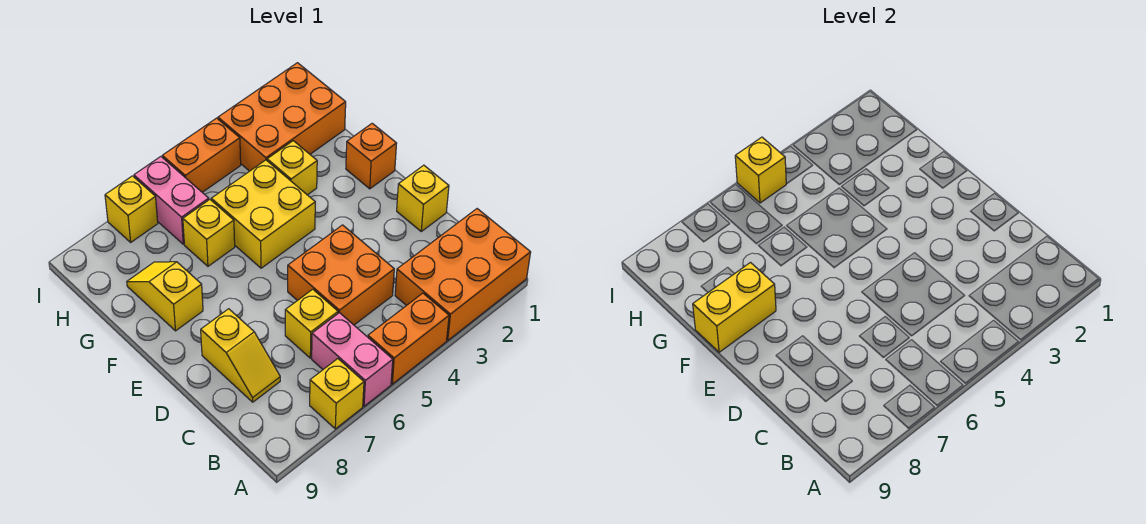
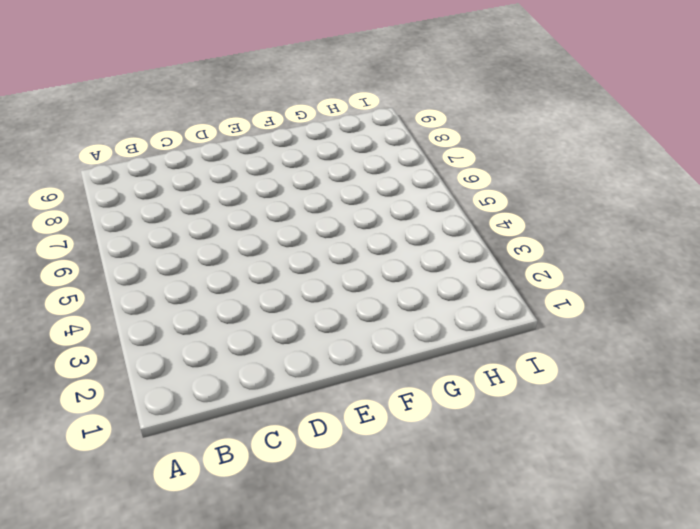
none -> orange 2x3 brick [395,209,531,340]
none -> orange 1x2 brick [368,293,449,384]
none -> pink 1x2 brick [312,313,393,406]

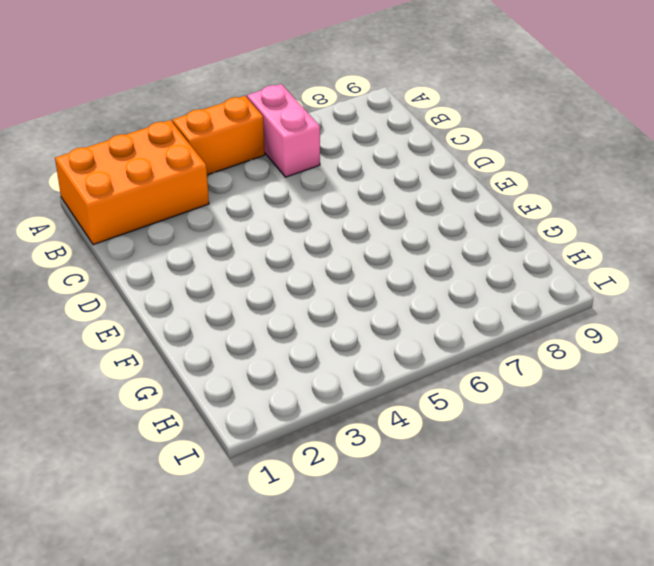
none -> yellow 1x1 brick [310,359,364,429]
none -> orange 2x2 brick [288,225,394,325]
none -> yellow 1x1 brick [285,289,338,358]

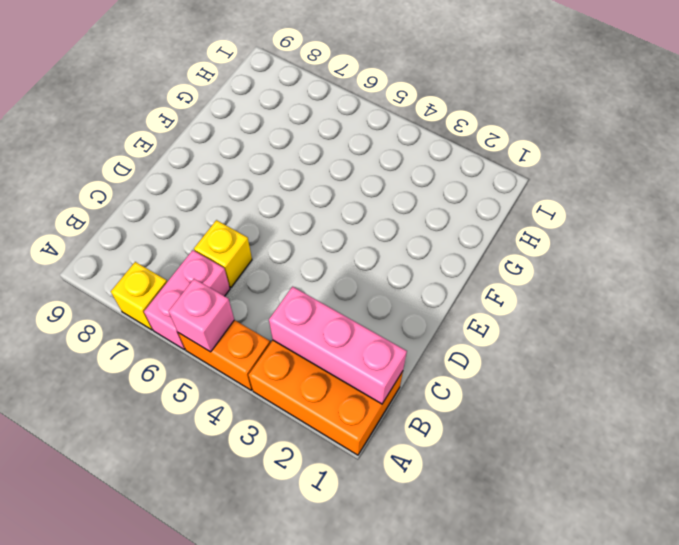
pink 1x1 brick [169,279,234,352] -> none
pink 1x3 brick [269,287,407,404] -> none
none -> orange 2x2 brick [288,225,394,325]
none -> yellow 1x2 slope [201,309,280,402]
none -> yellow 1x1 brick [397,165,449,231]

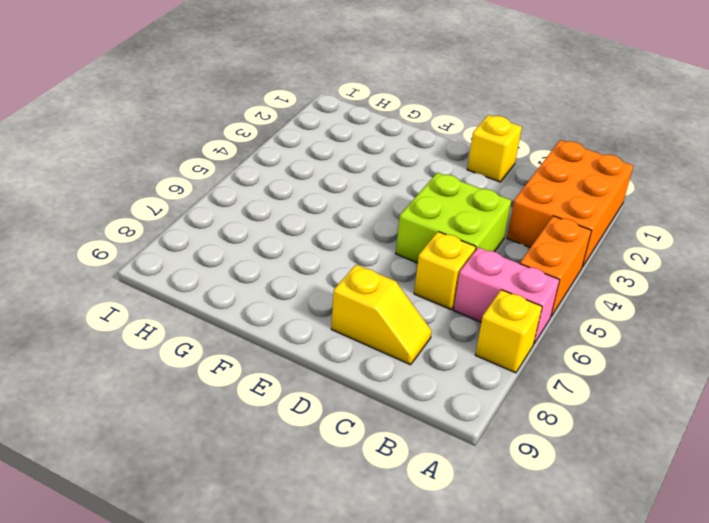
lime 2x2 brick [396,173,511,263] -> orange 2x2 brick [288,225,394,325]
none -> orange 1x1 brick [346,123,397,189]
none -> yellow 2x2 brick [211,160,315,268]
none -> yellow 1x2 slope [127,262,203,331]

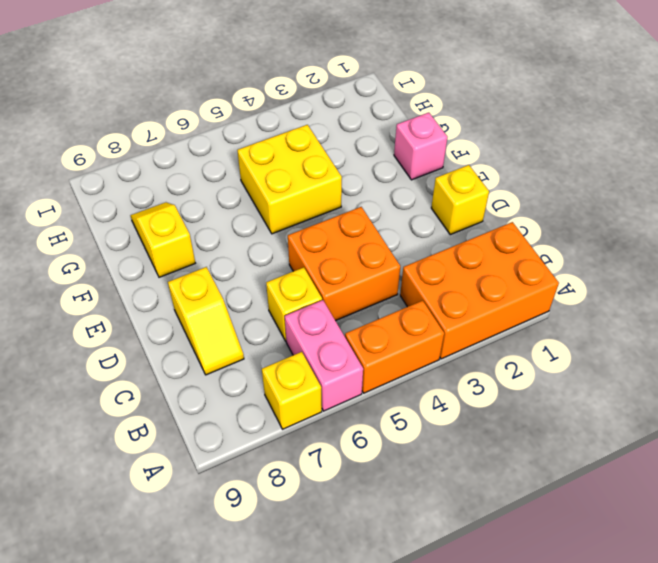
pink 1x1 brick [394,113,447,180] -> orange 1x1 brick [346,123,397,189]
none -> yellow 1x1 brick [267,141,317,195]
none -> yellow 1x1 brick [183,200,235,266]
none -> orange 2x3 brick [218,63,346,171]

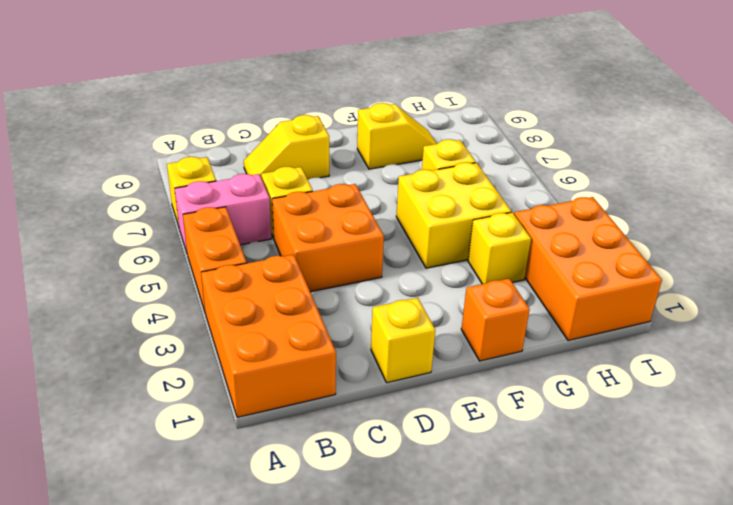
none -> pink 1x2 brick [134,157,209,244]
none -> orange 1x2 brick [162,118,241,192]
none -> yellow 1x1 brick [105,176,158,242]

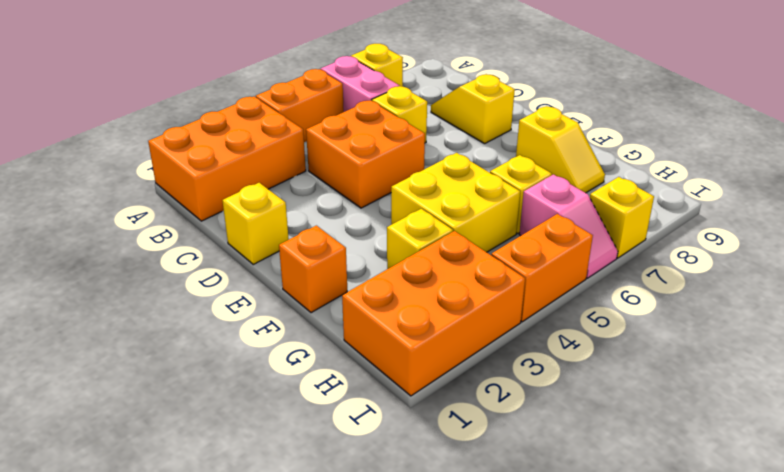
pink 1x2 slope [519,175,618,278] -> pink 1x2 brick [134,157,209,244]
none -> yellow 1x2 brick [693,263,776,352]
none -> yellow 1x1 brick [735,137,786,203]

